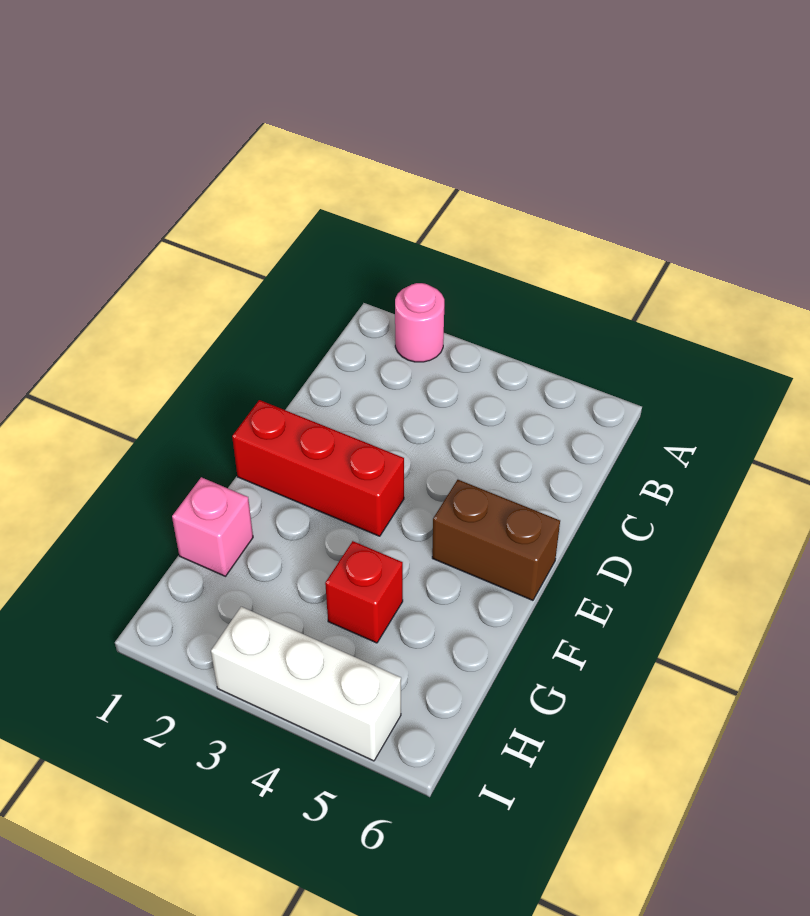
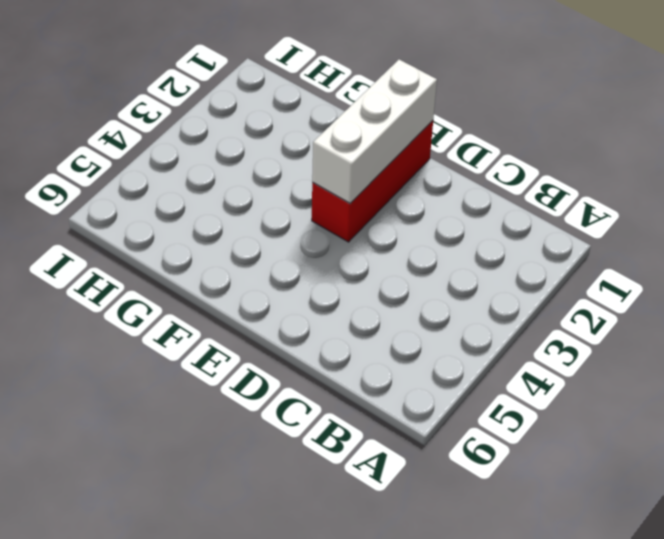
white 1x3 brick [312,60,437,203] -> white 1x3 brick moved to [211,607,401,761]
none -> pink 1x1 round brick [395,283,444,362]
none -> brown 1x2 brick [432,480,560,600]

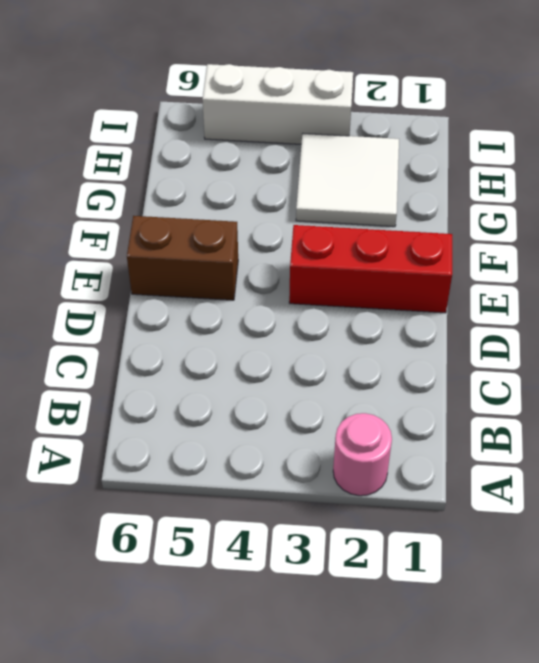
white 2x2 tile [296,134,399,227] -> none
none -> pink 1x1 brick [172,477,253,576]
none -> red 1x1 brick [325,541,403,643]

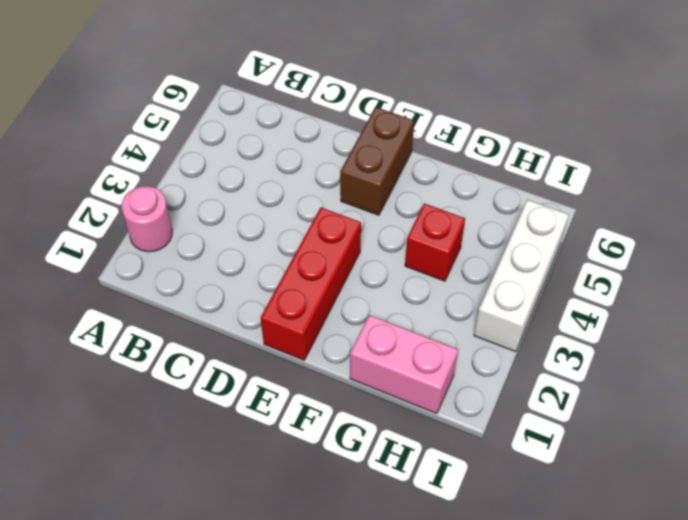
pink 1x2 brick [350,315,458,414] -> pink 1x1 brick [172,477,253,576]

